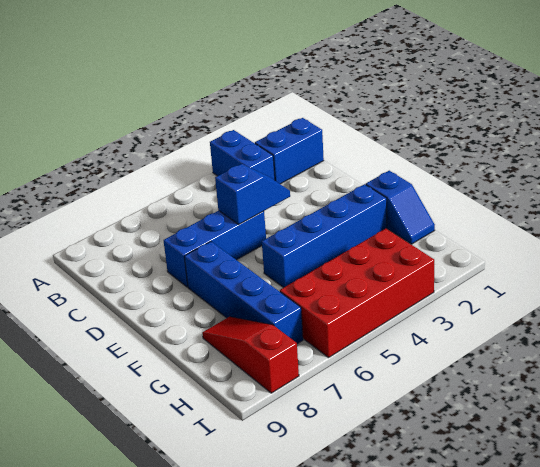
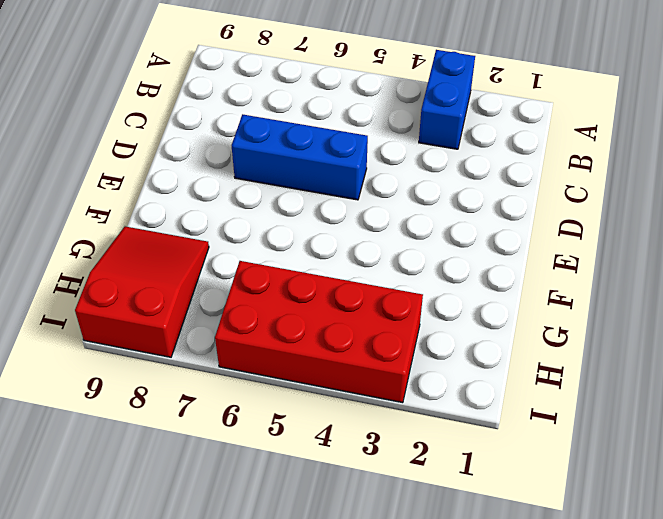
red 2x3 slope [75,226,209,357] -> red 1x3 slope [202,317,299,393]
none -> blue 1x2 brick [255,118,324,184]
none -> blue 1x4 brick [184,242,303,344]

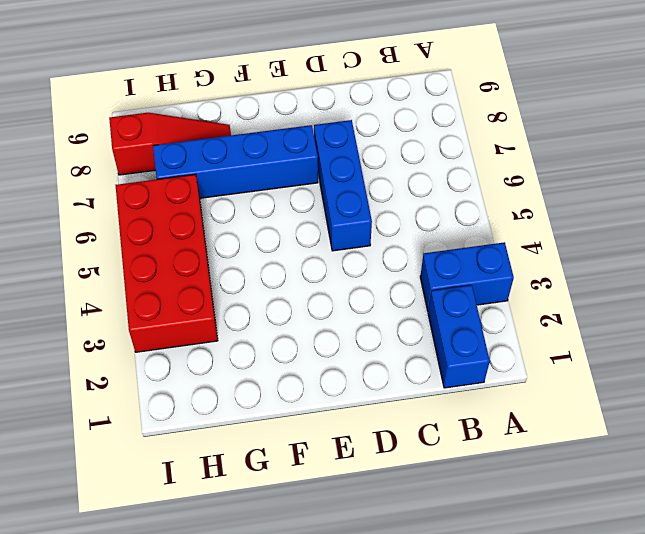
none -> blue 1x2 slope [366,171,435,244]
none -> blue 1x4 brick [262,184,387,288]

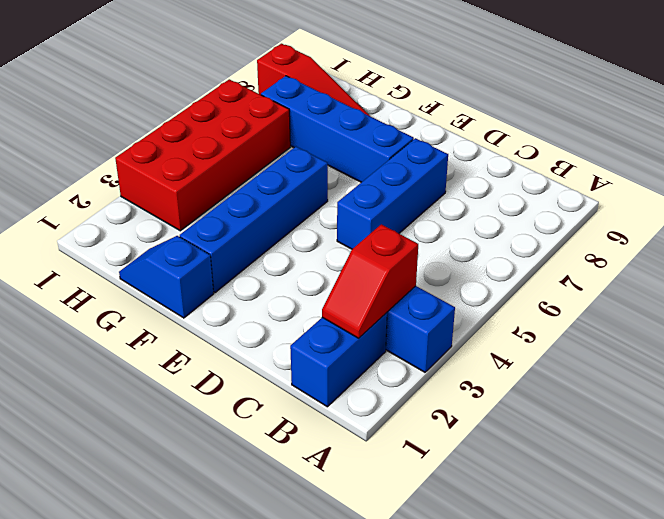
red 1x2 slope [322,224,418,338] -> none
none -> blue 1x2 slope [215,164,290,224]

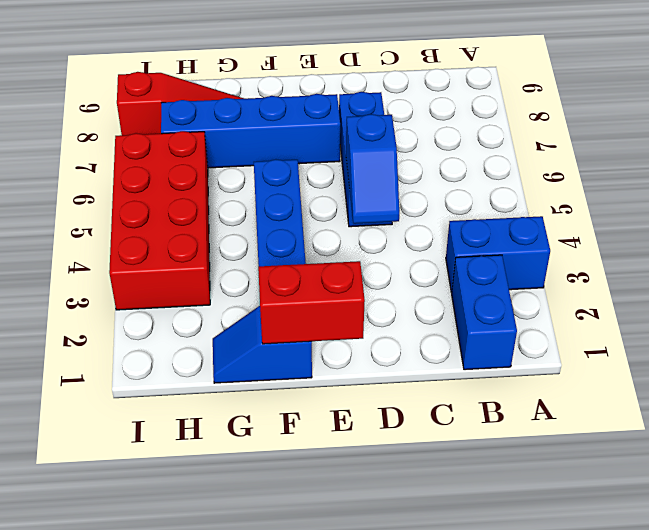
red 1x2 brick [258,261,365,344] -> none

